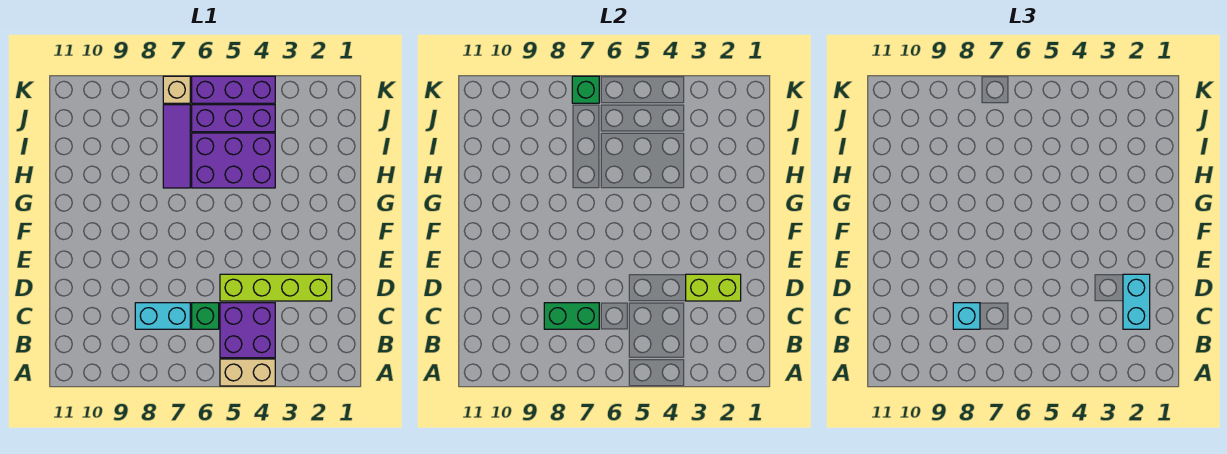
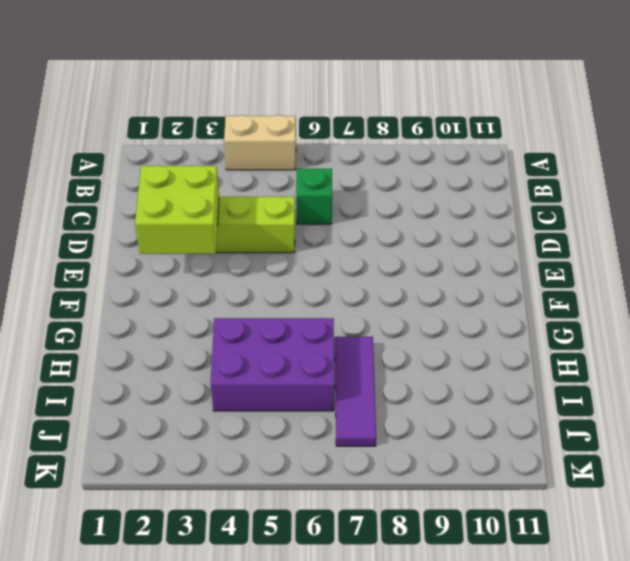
lime 2x2 brick [135,165,219,254] -> lime 1x2 brick [686,274,741,301]
none -> purple 2x2 brick [220,303,275,358]
none -> cyan 1x2 brick [135,303,190,329]
none -> purple 1x3 brick [192,105,275,132]

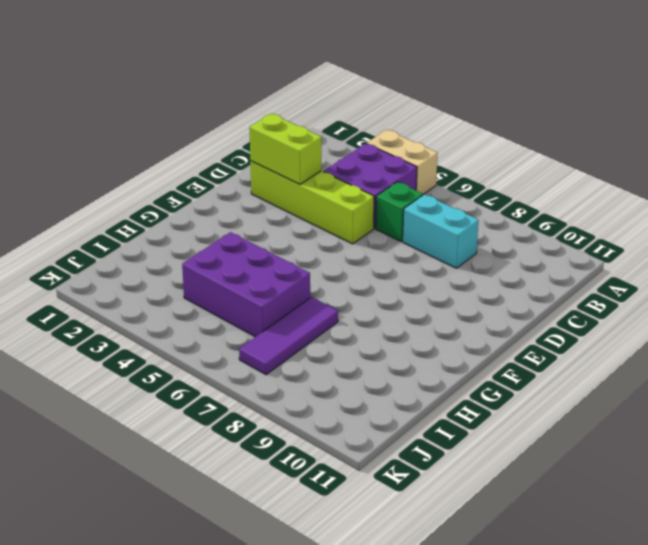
none -> purple 1x3 brick [192,105,275,132]
none -> purple 1x3 brick [192,76,275,103]
none -> tan 1x1 brick [163,76,190,103]

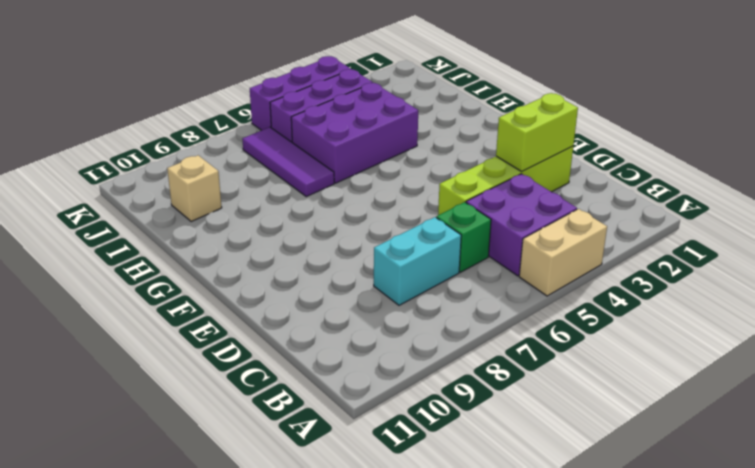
tan 1x1 brick [167,155,222,222] -> tan 1x1 brick moved to [163,76,190,103]
none -> green 1x2 brick [544,303,599,329]
none -> green 1x1 brick [572,76,599,103]
none -> cyan 1x2 brick [1123,274,1150,329]

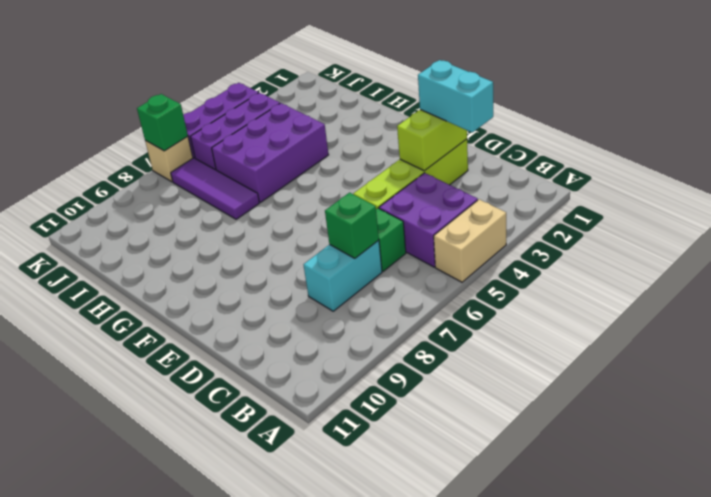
green 1x1 brick [325,193,379,258] -> green 1x2 brick [544,303,599,329]
none -> cyan 1x1 brick [953,303,980,329]

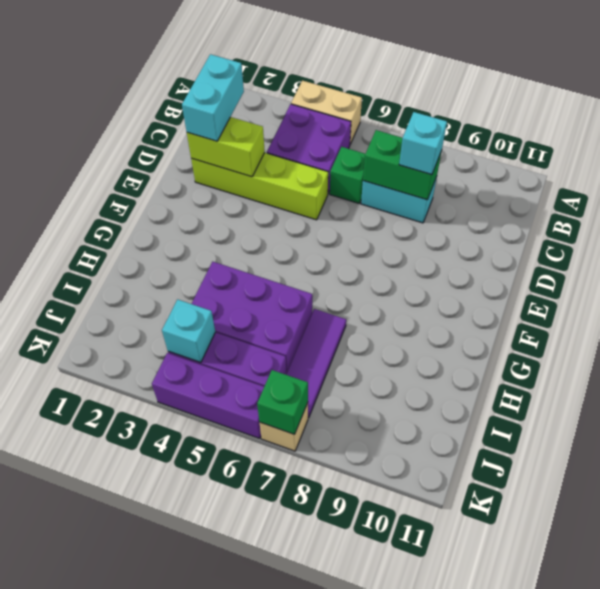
cyan 1x1 brick [162,299,215,363] -> none

